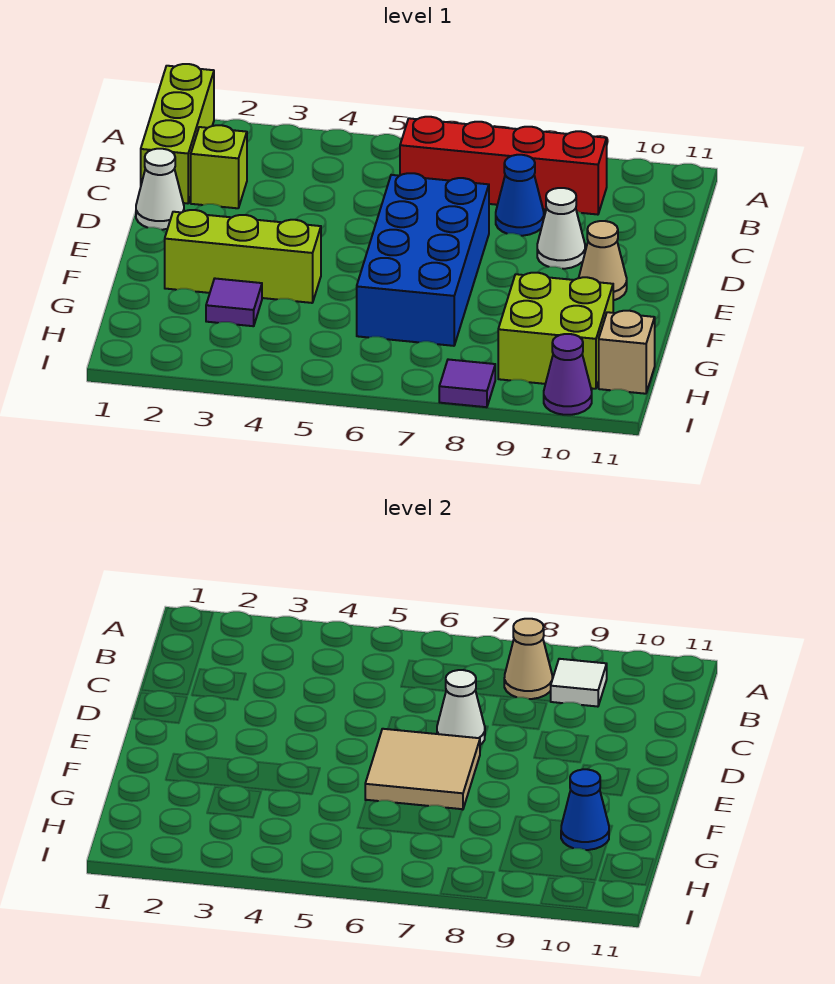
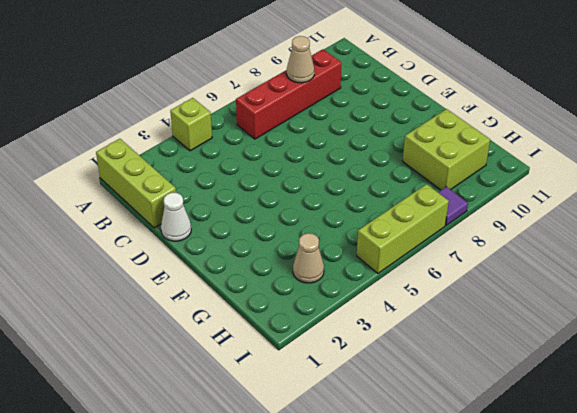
lime 1x1 brick [170,98,212,151] -> lime 1x1 brick moved to [191,125,247,208]
tan 1x1 cone [293,233,324,283] -> tan 1x1 cone moved to [579,221,627,301]
lime 1x3 brick [357,184,449,273] -> lime 1x3 brick moved to [165,210,321,303]
none -> blue 1x1 cone [496,155,544,236]
none -> blue 2x4 brick [357,173,489,346]
none -> white 1x1 cone [537,188,585,269]

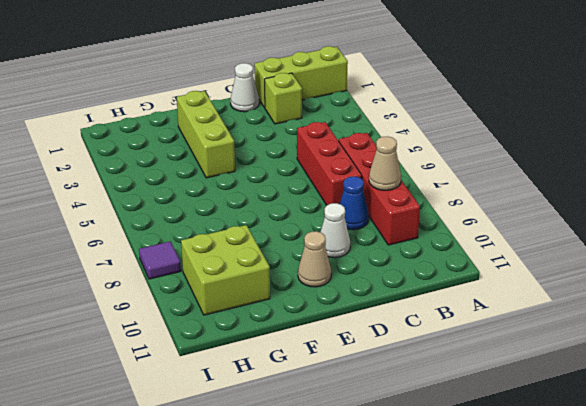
red 1x3 brick [297,122,362,205] -> none
none -> blue 2x4 brick [357,173,489,346]
none -> purple 1x1 tile [206,279,262,326]
none -> tan 1x1 brick [599,311,655,394]

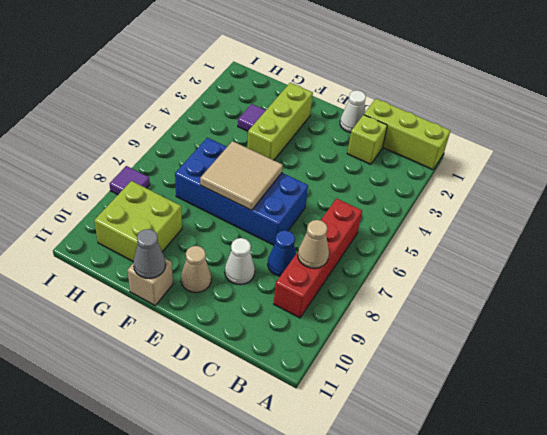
tan 1x1 brick [128,259,173,305] -> tan 1x1 brick moved to [599,311,655,394]
grey 1x1 cone [133,229,166,279] -> none
none -> purple 1x1 cone [544,334,592,415]
none -> white 1x1 tile [551,659,607,707]
none -> white 1x1 cone [437,670,485,745]

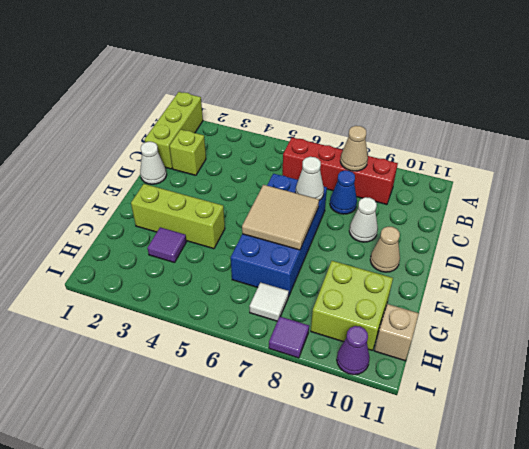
white 1x1 tile [250,282,289,321] -> white 1x1 tile moved to [551,659,607,707]
none -> blue 1x1 cone [561,769,609,850]

